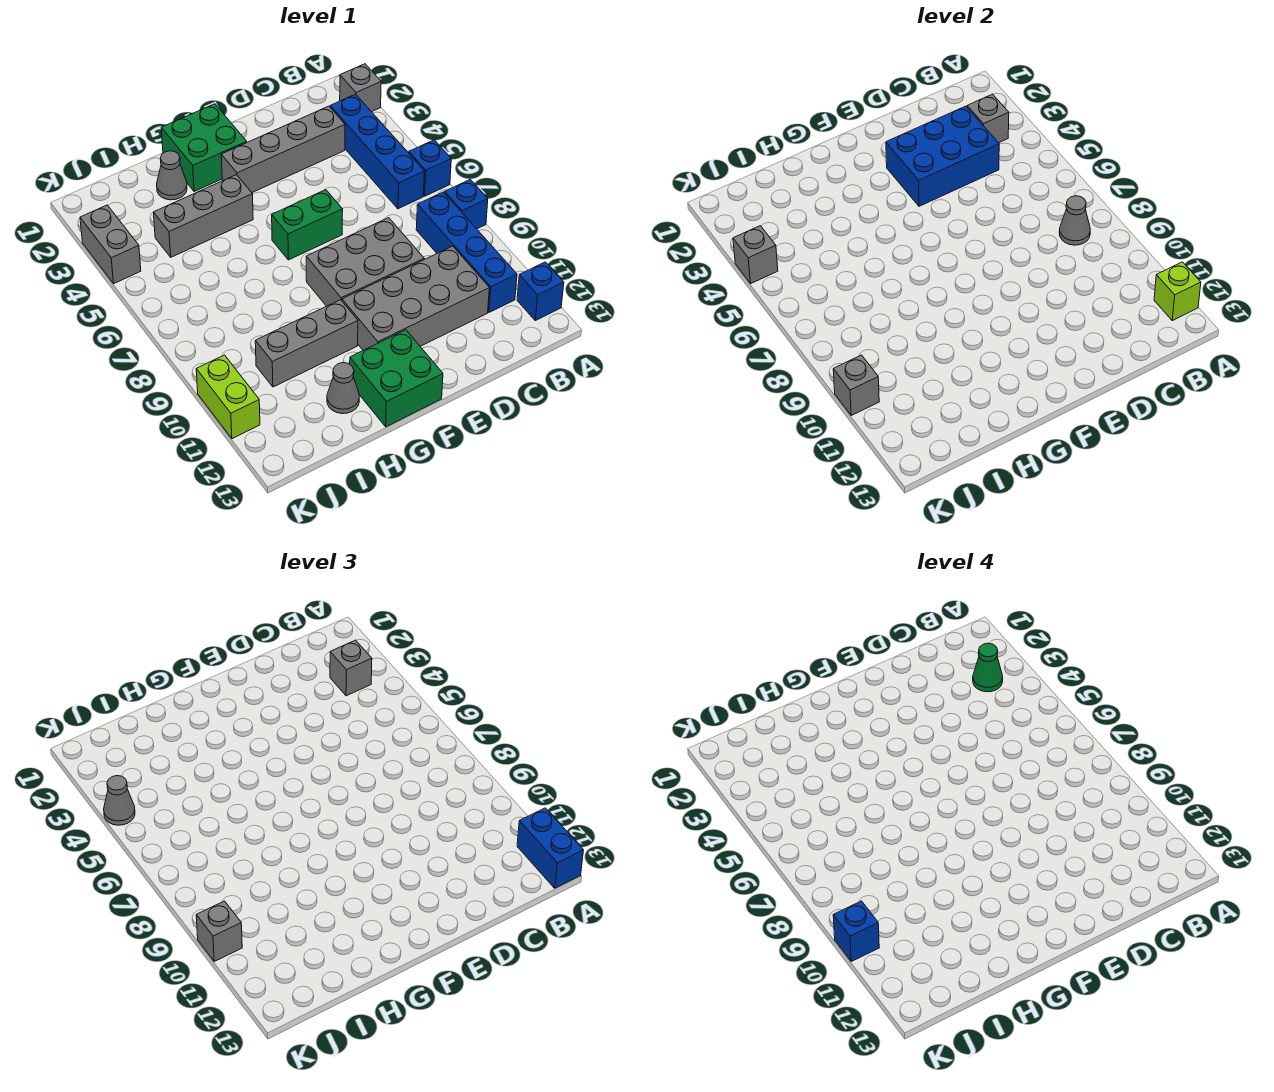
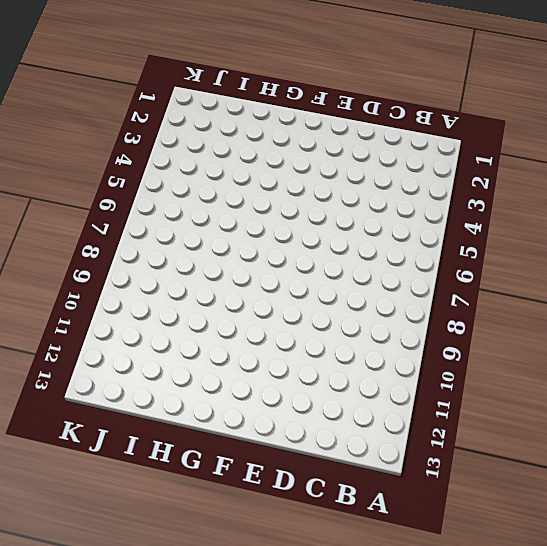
none -> grey 1x1 brick [340,64,381,112]
none -> blue 1x1 brick [409,140,451,196]
none -> blue 1x1 brick [445,179,488,229]
none -> blue 1x1 brick [517,262,564,321]

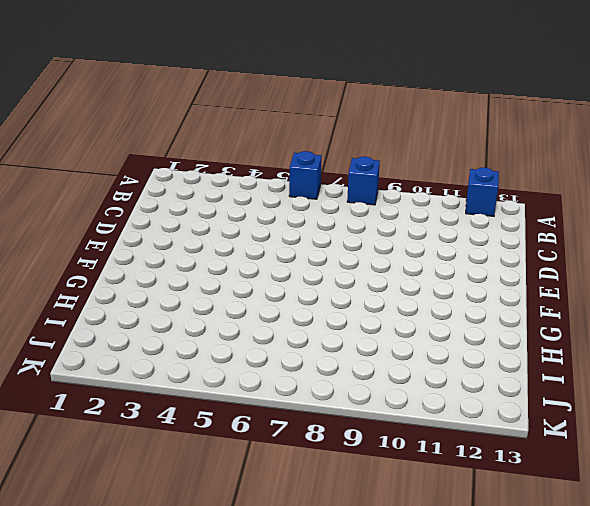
none -> grey 1x1 brick [340,64,381,112]
none -> blue 1x4 brick [330,94,424,209]
none -> blue 1x4 brick [416,192,517,312]
none -> grey 1x4 brick [221,106,345,193]

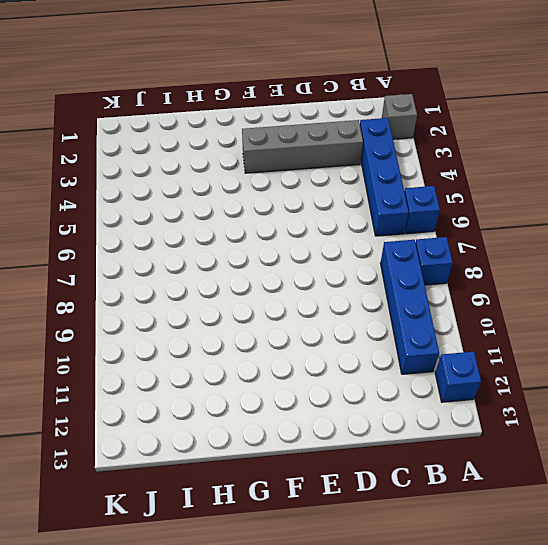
none -> grey 2x4 brick [342,246,489,350]
none -> grey 2x3 brick [306,218,424,306]
none -> green 1x2 brick [272,190,343,260]
none -> green 2x2 brick [161,104,247,192]

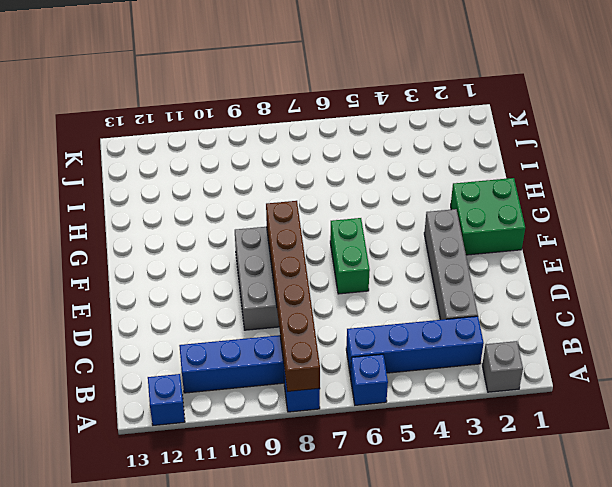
brown 1x6 brick [266,201,320,392] -> grey 1x1 cone [1059,196,1090,245]
none -> grey 2x4 brick [342,246,489,350]
none -> green 2x2 brick [350,330,443,427]
none -> grey 1x3 brick [153,175,253,257]
none -> grey 1x3 brick [255,300,358,387]

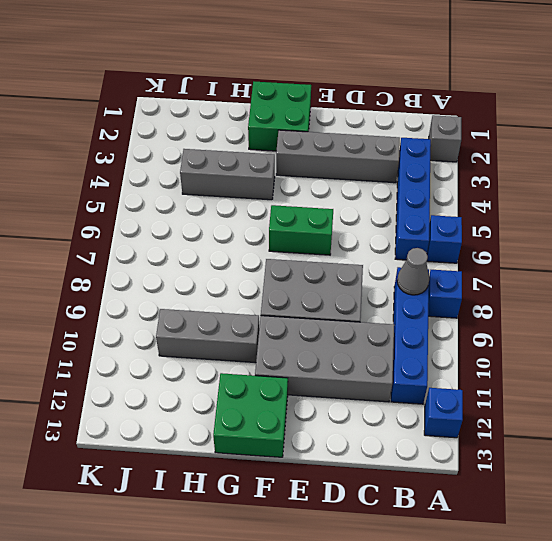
none -> grey 1x1 cone [157,151,187,200]
none -> grey 1x1 cone [327,363,359,414]
none -> grey 1x2 brick [80,205,141,283]
none -> lime 1x2 brick [196,355,260,439]

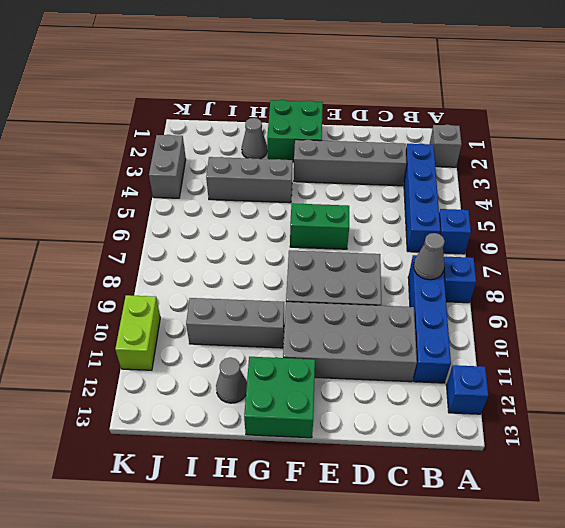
none -> lime 1x1 brick [1154,262,1201,321]
none -> grey 1x1 brick [967,94,1009,143]
none -> blue 2x3 brick [886,106,999,206]
none -> grey 1x1 brick [733,226,778,283]

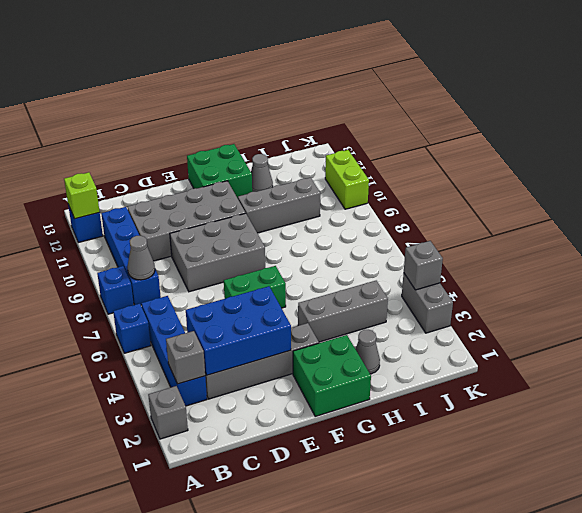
none -> grey 1x1 brick [833,355,879,415]
none -> blue 1x2 brick [517,808,584,888]
none -> grey 1x1 brick [330,640,372,696]
none -> grey 1x1 cone [104,776,135,825]

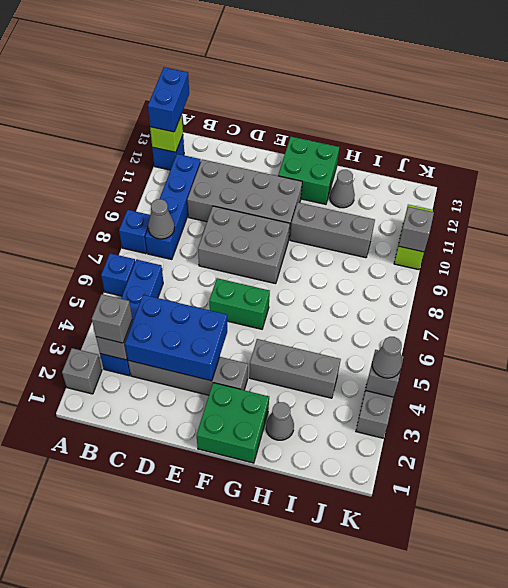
none -> grey 1x1 brick [196,901,242,961]
none -> green 1x1 cone [973,643,1003,692]
none -> blue 1x1 brick [833,901,879,961]

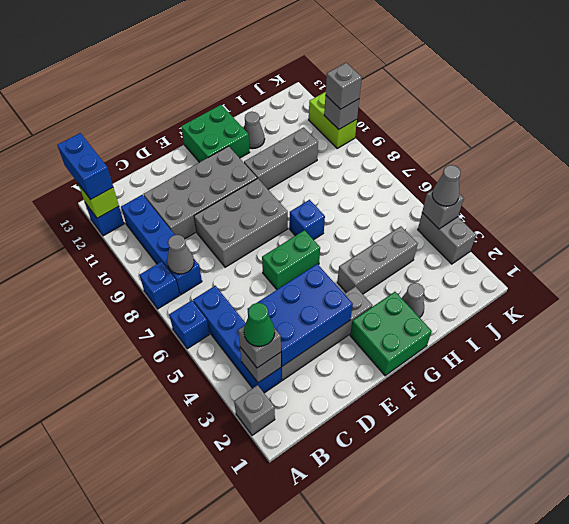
blue 1x1 brick [289,200,325,240] -> blue 1x1 brick moved to [833,901,879,961]

